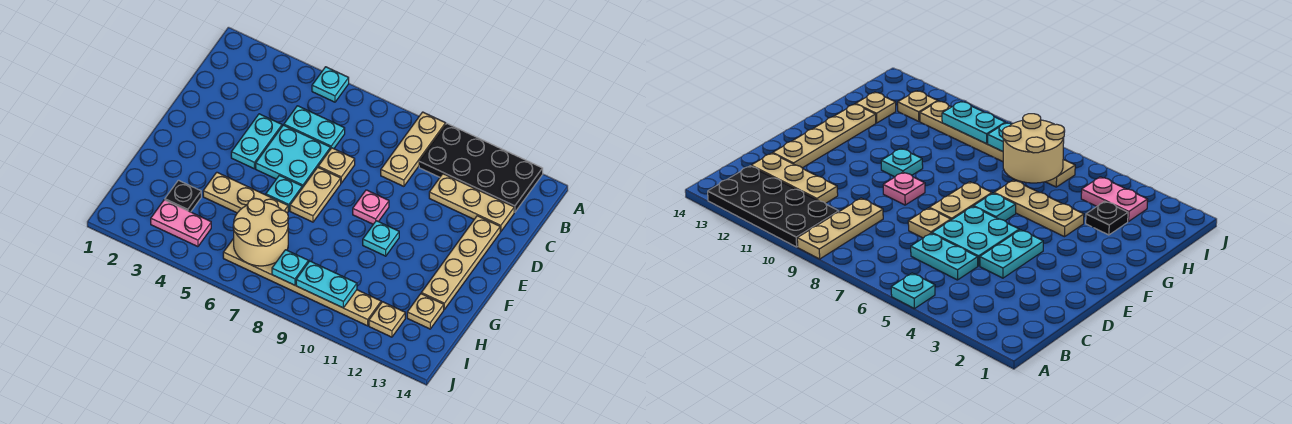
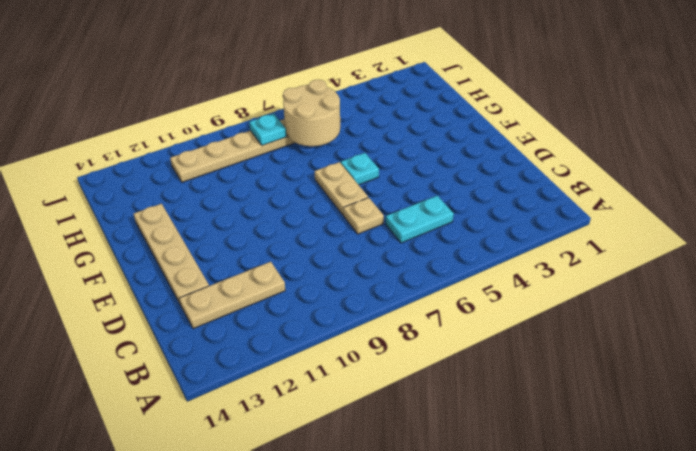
none -> cyan 1x1 plate [312,67,349,102]
none -> tan 1x3 plate [381,112,446,186]
none -> black 2x4 plate [419,124,543,212]

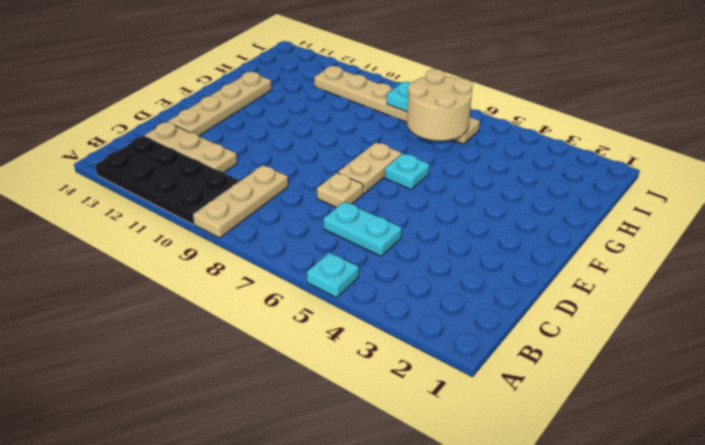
none -> cyan 1x2 plate [231,114,282,169]
none -> cyan 2x2 plate [256,125,331,188]
none -> pink 1x1 plate [353,190,389,224]

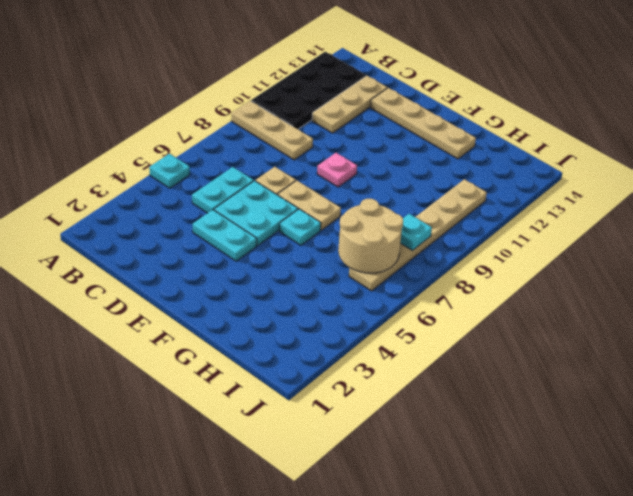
none -> cyan 1x1 plate [363,221,399,256]
none -> tan 1x3 plate [203,172,288,213]
none -> black 1x1 plate [165,180,201,212]

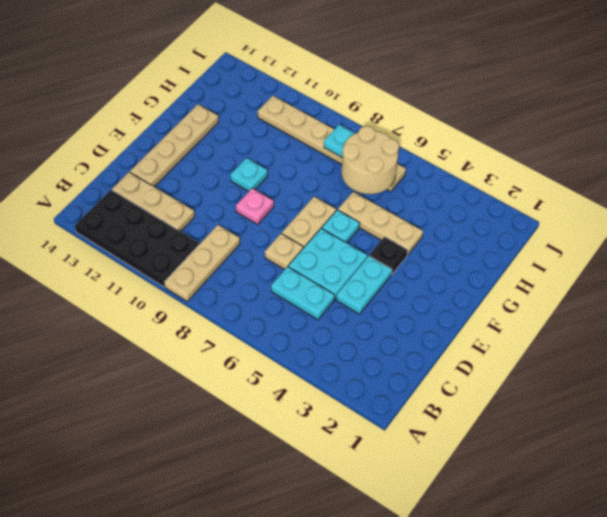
black 1x1 plate [370,237,408,274] -> black 1x1 plate moved to [165,180,201,212]
none -> cyan 1x1 plate [312,67,349,102]
none -> tan 1x1 plate [407,294,444,329]
none -> pink 1x2 plate [151,200,211,247]

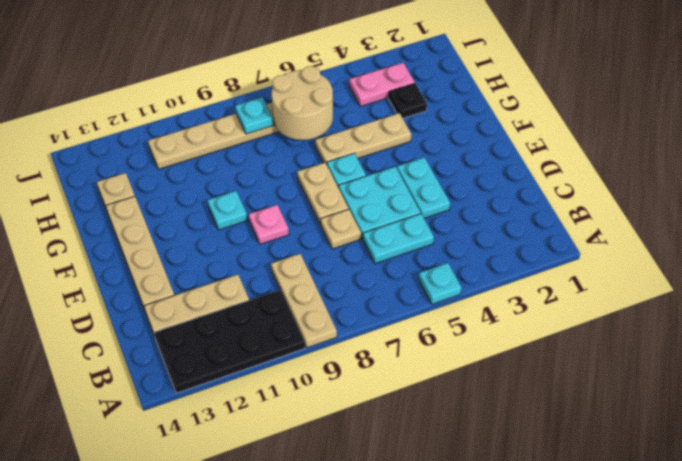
none -> tan 1x1 plate [369,302,405,337]
none -> cyan 1x2 plate [296,261,357,308]

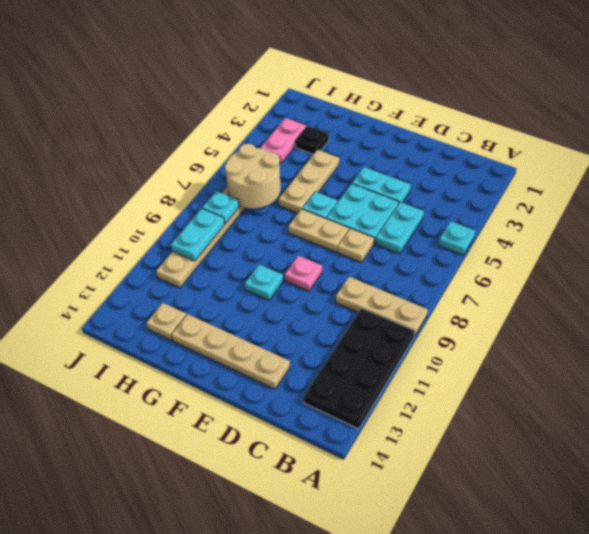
none -> tan 1x3 plate [429,174,514,232]
none -> tan 1x1 plate [369,302,405,337]

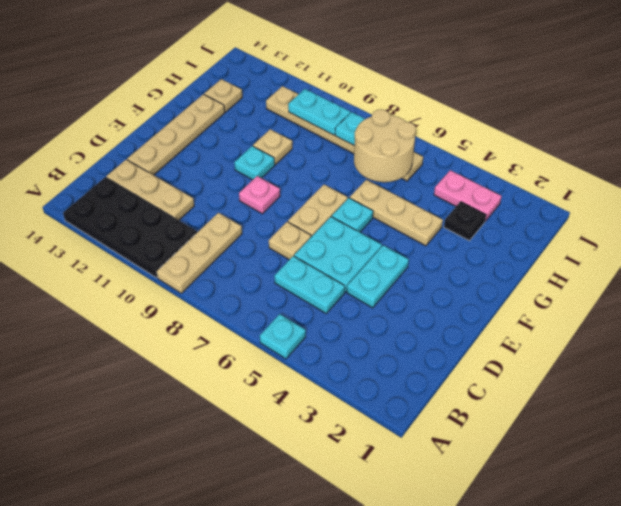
tan 1x1 plate [253,129,292,165] -> tan 1x1 plate moved to [369,302,405,337]

